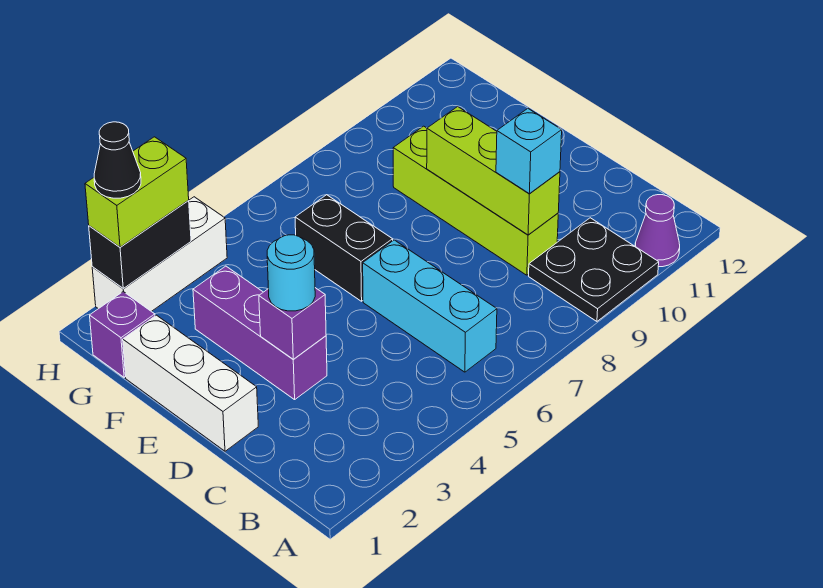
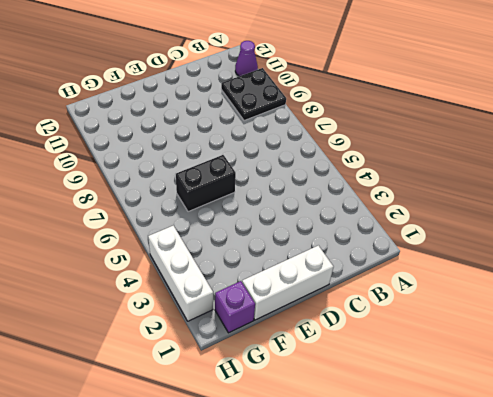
none -> cyan 1x3 brick [363,240,497,372]
none -> lime 1x4 brick [393,126,558,275]
none -> purple 1x3 brick [193,266,327,400]

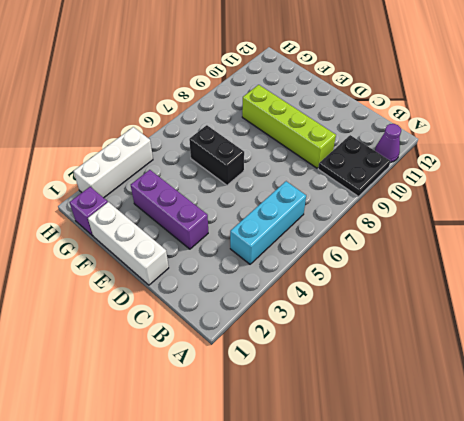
cyan 1x3 brick [230,181,306,264] -> cyan 1x3 brick turned to [363,240,497,372]
none -> lime 1x3 brick [427,107,560,235]
none -> purple 1x1 brick [259,288,326,359]
none -> black 1x2 brick [89,200,191,289]

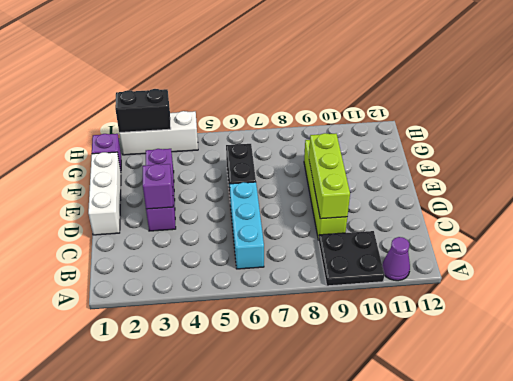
none -> cyan 1x1 brick [496,109,562,194]
none -> cyan 1x1 round brick [267,235,315,311]
none -> lime 1x2 brick [85,137,189,247]

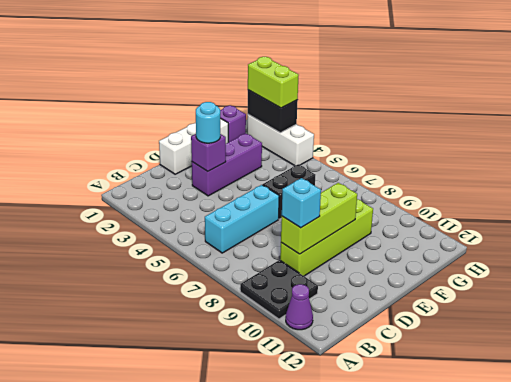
none -> black 1x1 cone [94,122,141,198]

